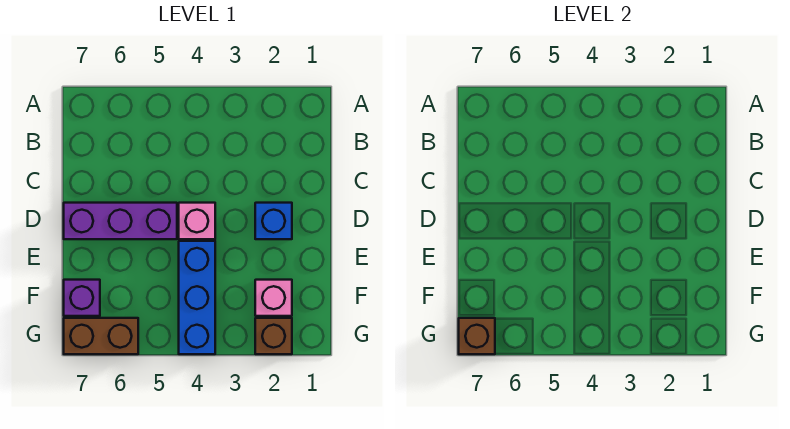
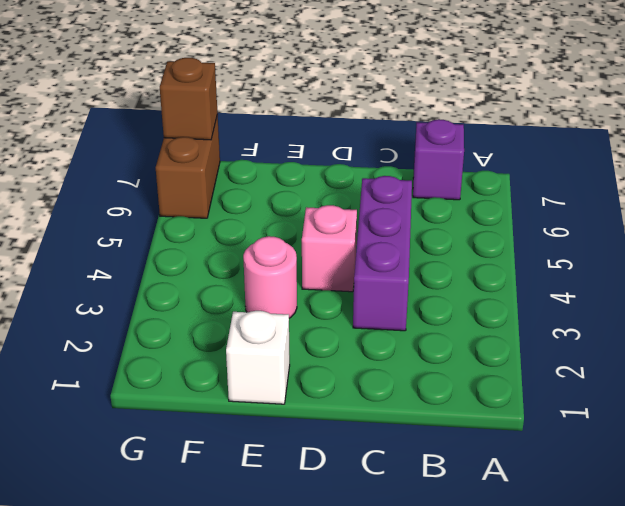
purple 1x1 brick [413,119,464,200] -> purple 1x1 brick moved to [64,280,100,316]
purple 1x3 brick [353,176,412,331] -> purple 1x3 brick moved to [64,203,177,239]
white 1x1 brick [226,311,290,404] -> none
pink 1x1 round brick [243,236,297,318] -> none
none -> blue 1x1 brick [255,203,292,239]
none -> blue 1x3 brick [179,241,215,354]

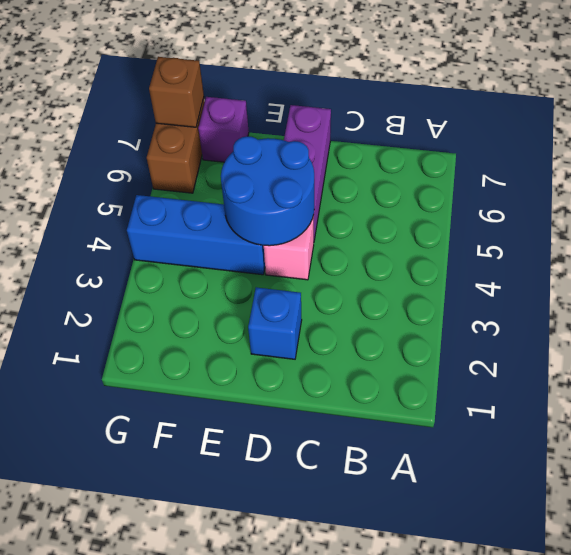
blue 2x2 round brick [221,136,314,246] -> none
none -> pink 1x1 brick [255,280,292,316]
none -> brown 1x1 brick [255,318,292,354]

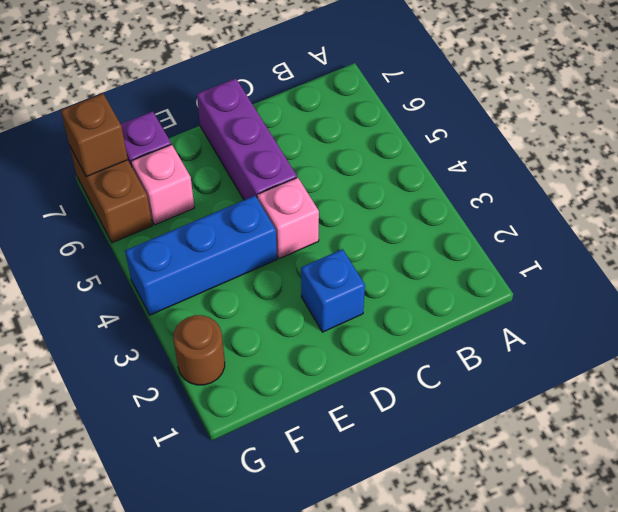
pink 1x1 brick [131,144,194,225] -> pink 1x1 brick moved to [255,280,292,316]
brown 1x1 round brick [173,315,225,385] -> brown 1x1 brick [255,318,292,354]

